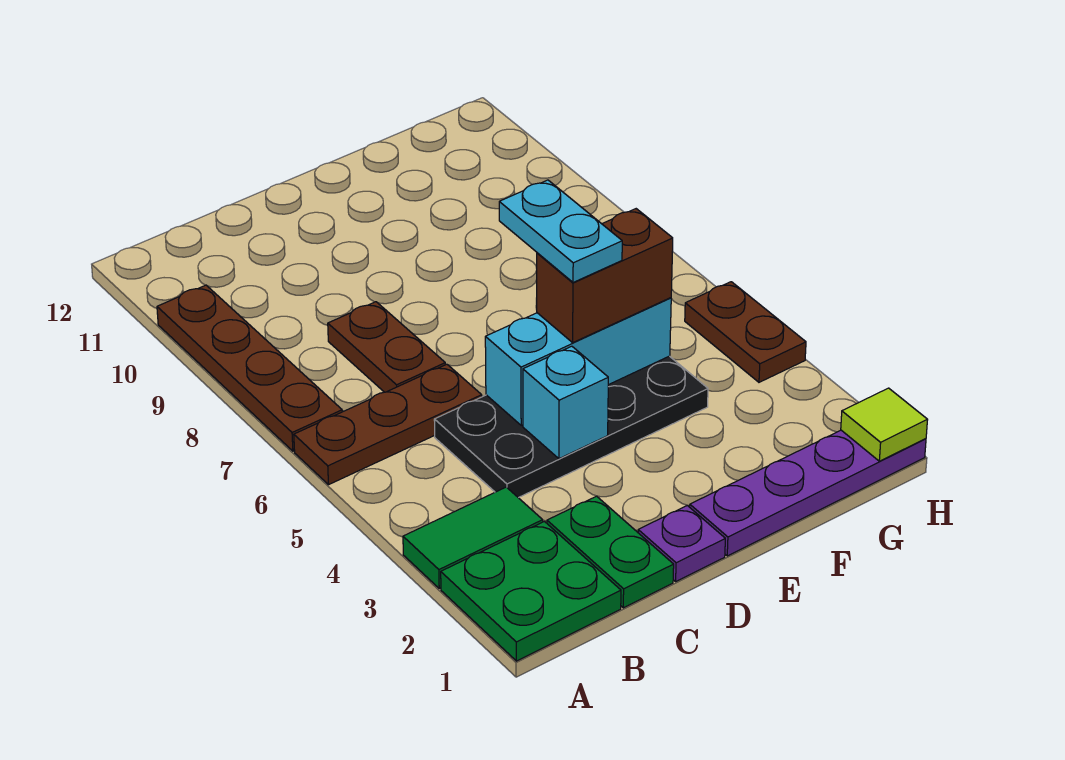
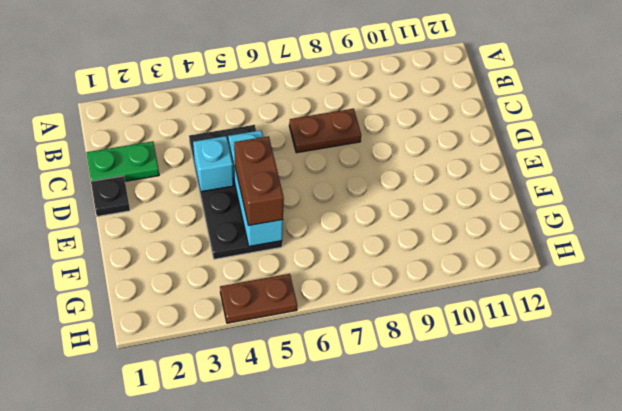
black 1x1 plate [91,176,130,217] -> purple 1x1 plate [638,506,725,582]
none -> green 2x2 plate [441,522,621,661]
none -> green 1x2 tile [403,487,543,588]
none -> brown 1x3 plate [294,364,482,485]

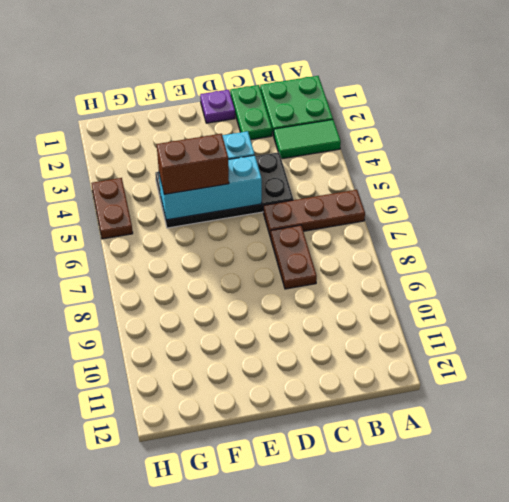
none -> brown 1x4 plate [157,285,342,451]
none -> purple 1x4 plate [690,430,926,556]
none -> lime 1x1 tile [841,388,928,461]

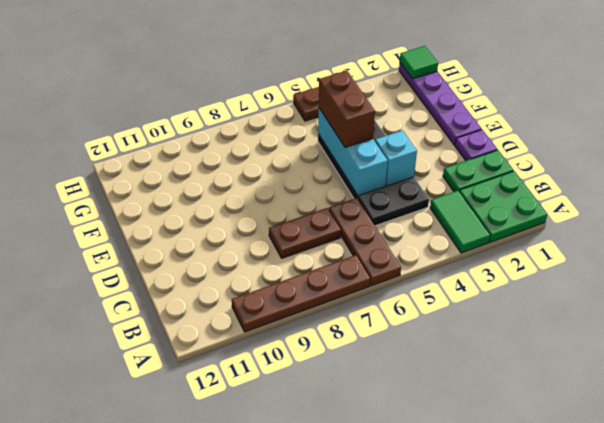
green 1x1 tile [400,46,438,79] -> lime 1x1 tile [841,388,928,461]
none -> cyan 1x2 plate [499,180,622,282]

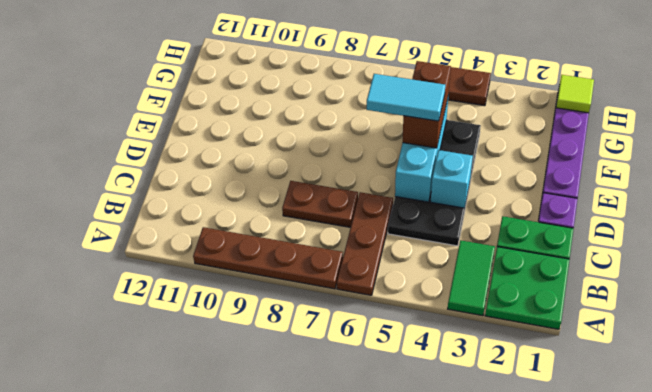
cyan 1x2 tile [367,74,445,121] -> cyan 1x2 plate [499,180,622,282]

